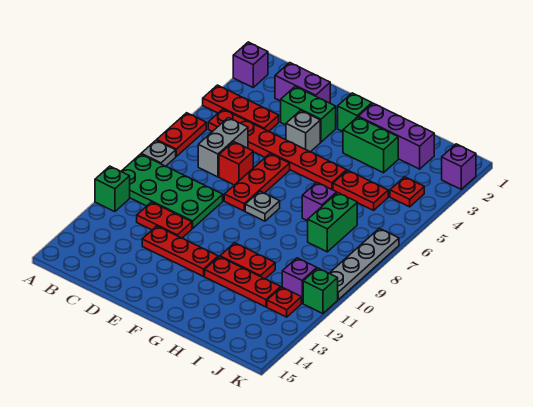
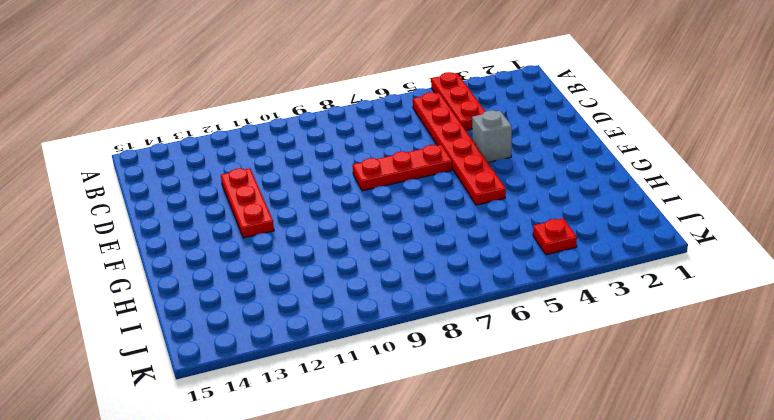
none -> purple 1x1 brick [233,42,268,87]
none -> red 1x2 plate [157,113,206,156]
none -> grey 1x1 plate [141,140,176,166]
none -> green 2x4 plate [121,154,223,228]

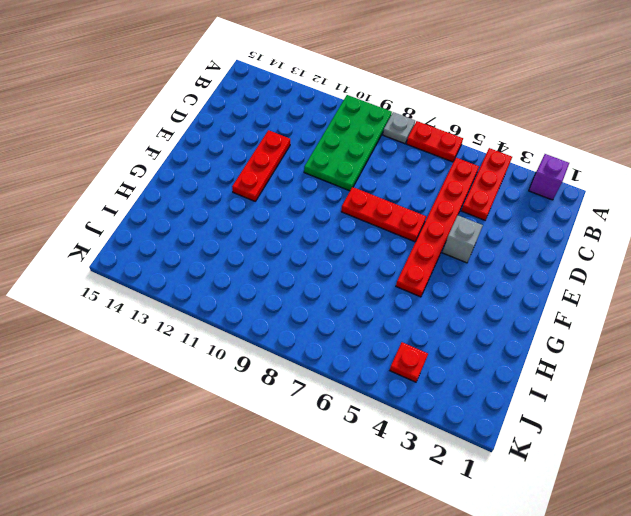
none -> green 1x1 brick [95,166,130,212]
none -> purple 1x2 brick [275,63,330,103]
none -> grey 1x2 brick [198,118,248,177]
none -> red 1x2 plate [137,202,192,238]

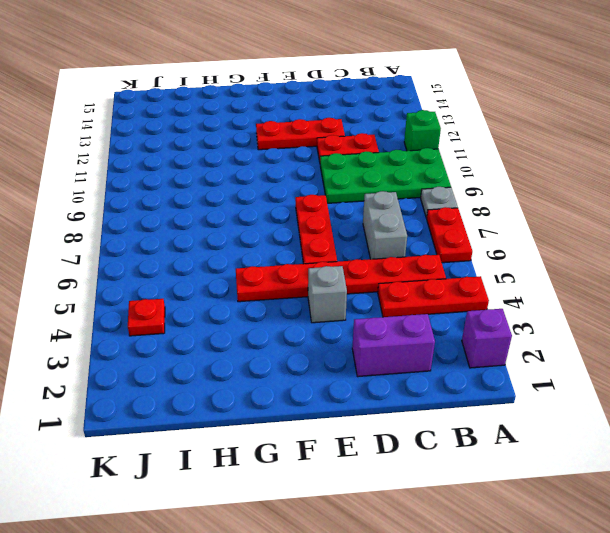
none -> green 1x2 brick [281,86,336,142]
none -> red 1x1 brick [219,142,253,185]
none -> green 1x1 brick [338,93,372,131]
none -> grey 1x1 plate [245,191,280,221]

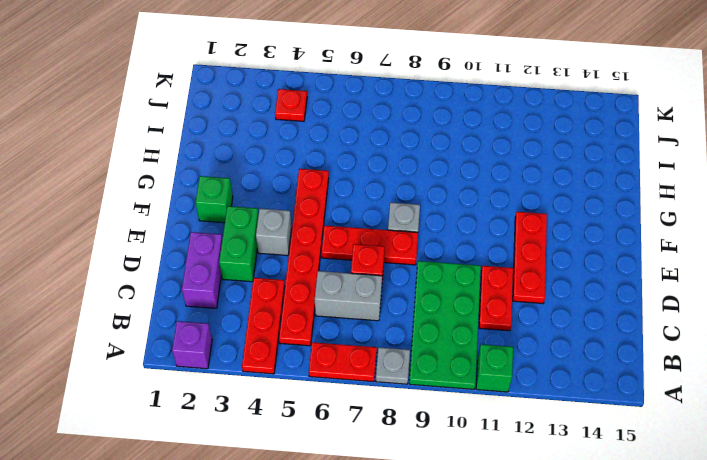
none -> purple 1x3 brick [358,103,434,169]
none -> green 1x2 brick [343,117,398,173]
none -> red 1x2 plate [220,243,275,279]
none -> red 1x3 plate [205,257,281,307]

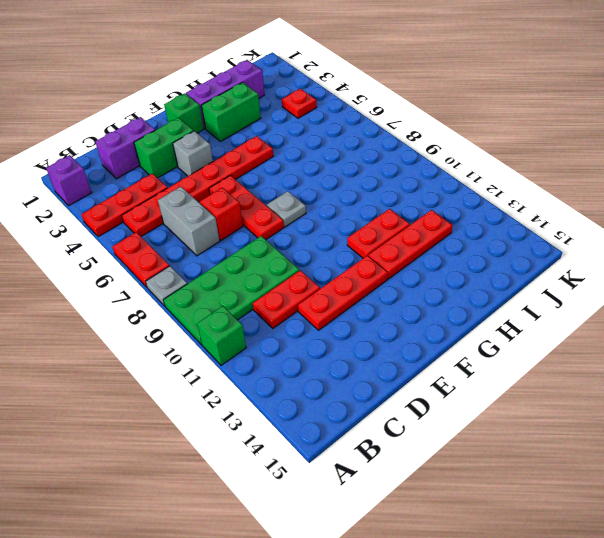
none -> red 1x2 plate [333,170,388,210]
none -> purple 1x1 brick [302,183,337,221]
none -> green 1x2 brick [308,193,357,252]
none -> purple 1x1 brick [282,258,317,303]

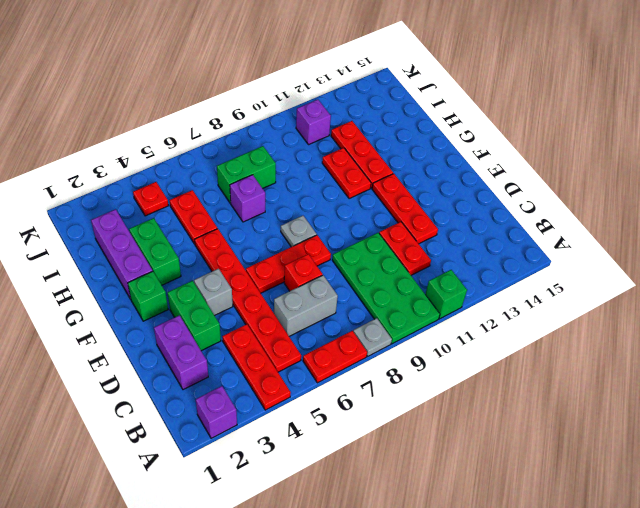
none -> red 1x1 plate [267,287,301,317]
none -> purple 1x1 brick [442,144,476,189]
none -> grey 1x4 plate [329,228,399,300]
none -> green 1x1 brick [303,268,338,314]

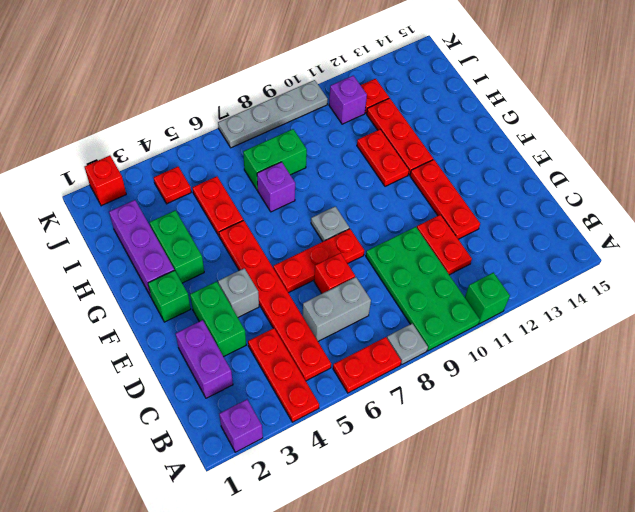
red 1x1 brick [85,156,126,206] -> purple 1x1 brick [442,144,476,189]
none -> green 1x1 brick [303,268,338,314]

